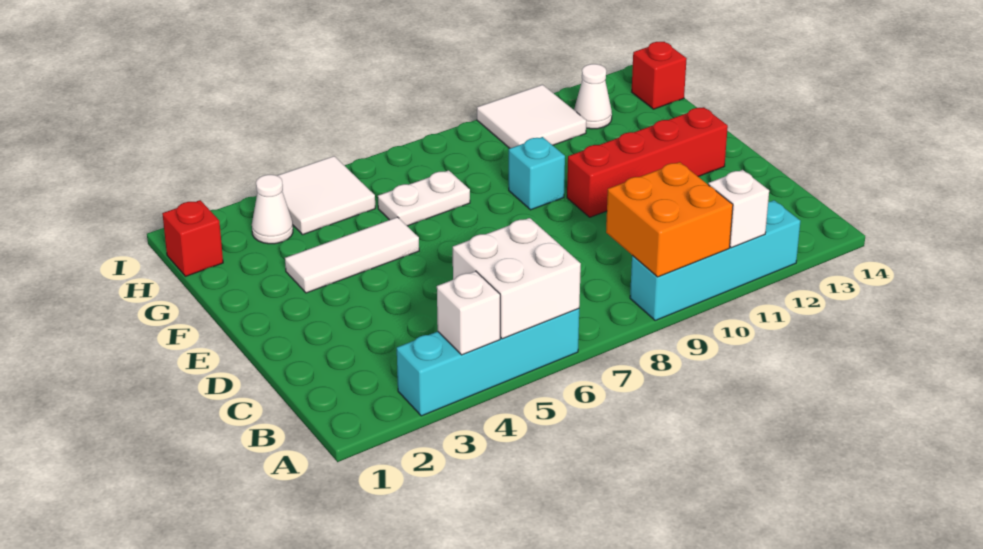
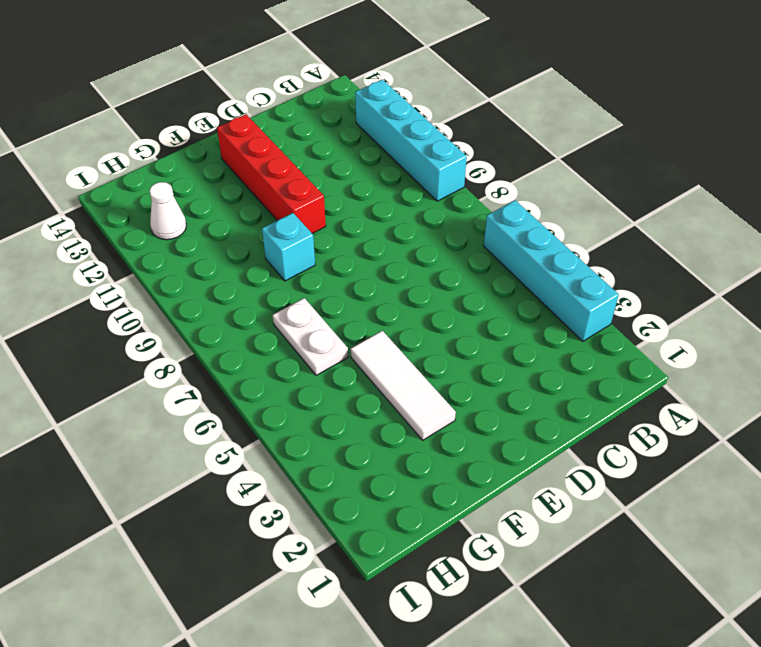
none -> red 1x1 brick [162,200,223,276]
none -> white 1x1 cone [252,175,293,244]
none -> white 2x2 tile [277,156,375,235]

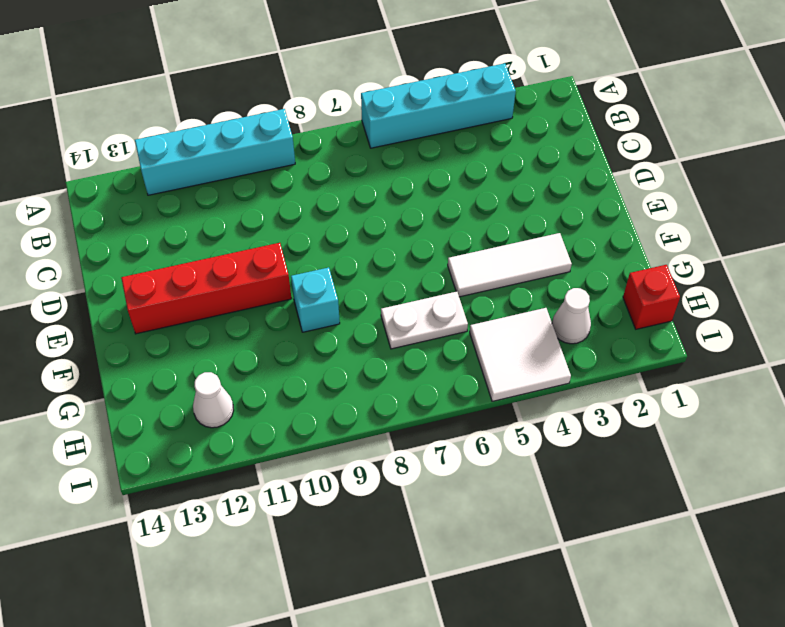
none -> white 2x2 tile [477,85,586,148]
none -> red 1x1 brick [632,42,687,109]
none -> white 1x1 brick [437,271,500,355]

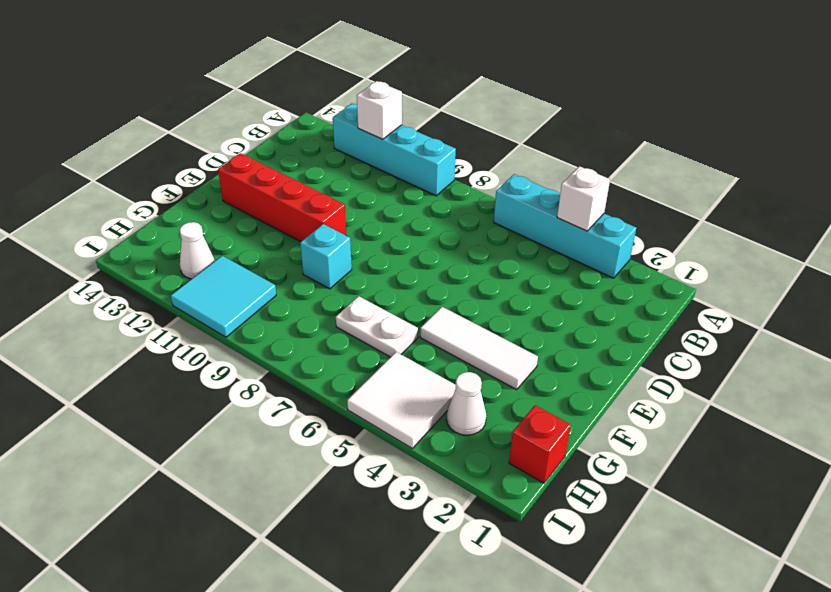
cyan 2x2 tile [171,256,276,337] -> white 2x2 tile [477,85,586,148]
none -> red 1x1 brick [632,42,687,109]
none -> white 2x2 brick [453,218,581,339]
none -> orange 2x2 brick [606,162,733,277]

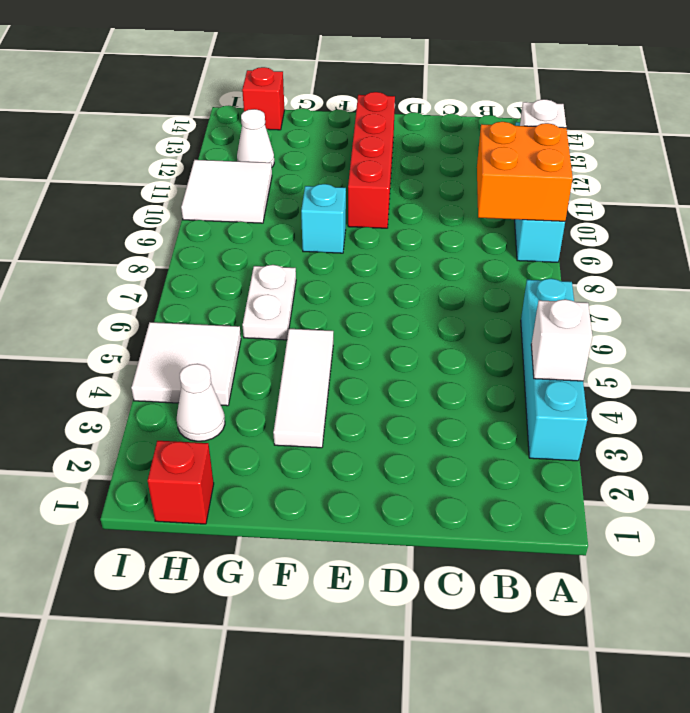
none -> white 2x2 brick [453,218,581,339]

